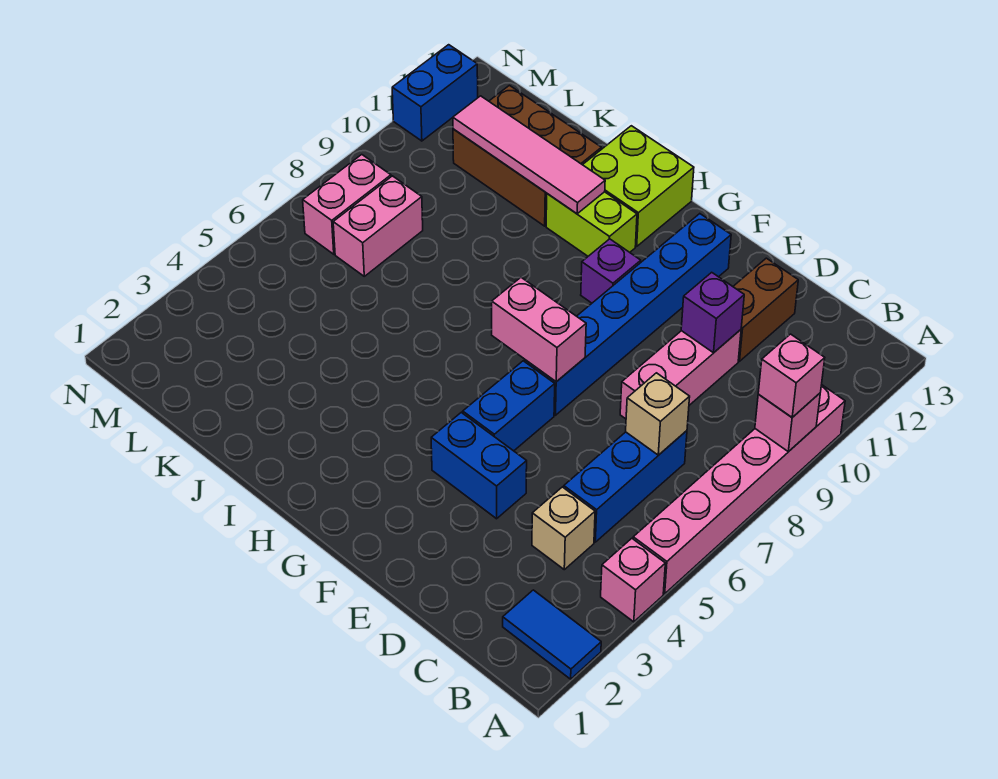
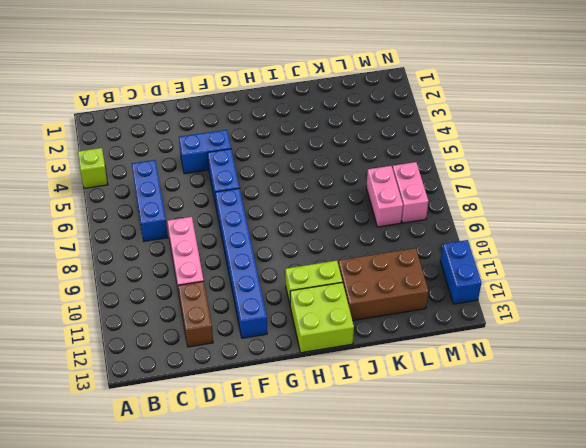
lime 1x1 brick [78,148,108,188] -> pink 1x1 brick [601,538,665,622]
none -> blue 1x2 tile [503,590,601,679]
none -> pink 1x6 brick [633,385,845,594]
none -> tan 1x1 brick [532,487,595,570]

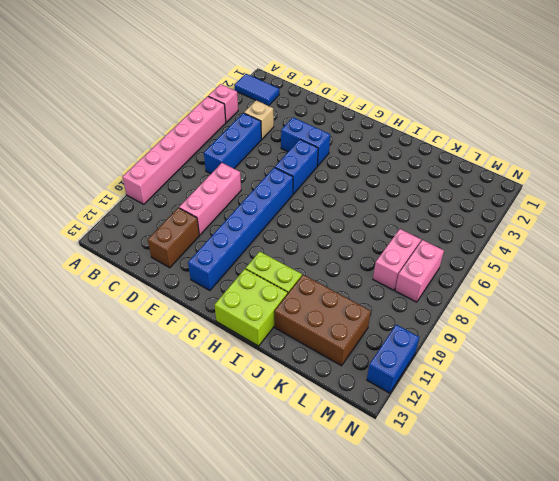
none -> purple 1x1 brick [581,239,641,303]
none -> pink 1x1 brick [755,393,820,452]
none -> tan 1x1 brick [626,373,690,455]

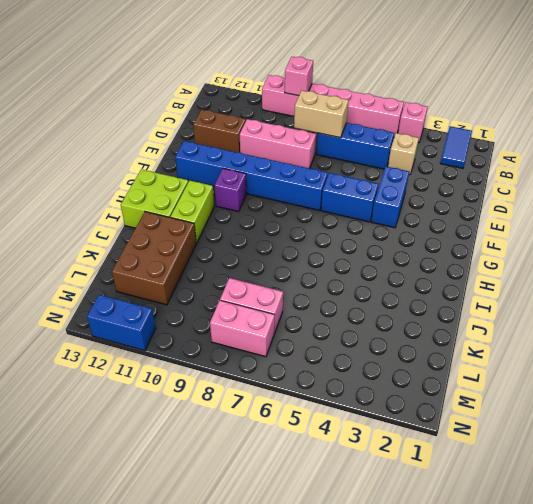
tan 1x2 brick [294,91,349,138] -> tan 1x1 brick [626,373,690,455]
none -> purple 1x1 brick [681,272,744,353]
none -> pink 1x2 brick [492,277,586,382]
none -> pink 1x4 tile [453,96,605,214]

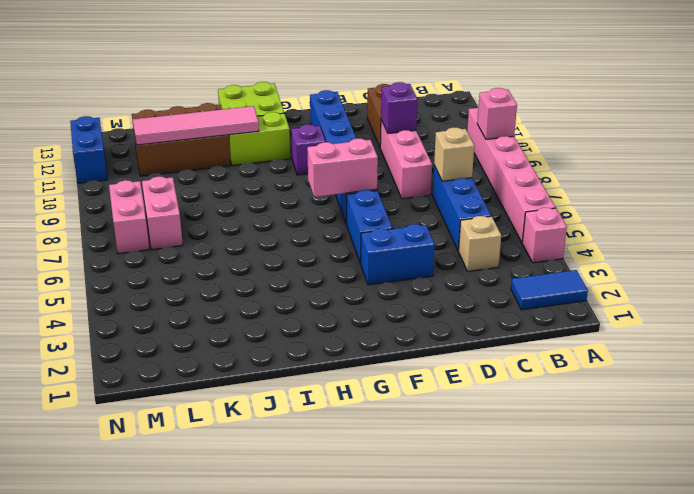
none -> pink 1x1 brick [758,334,825,417]

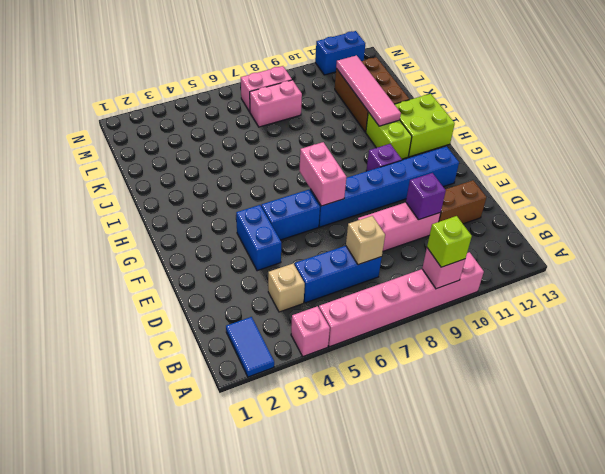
lime 1x1 brick [427,216,472,267] -> pink 1x1 brick [758,334,825,417]

